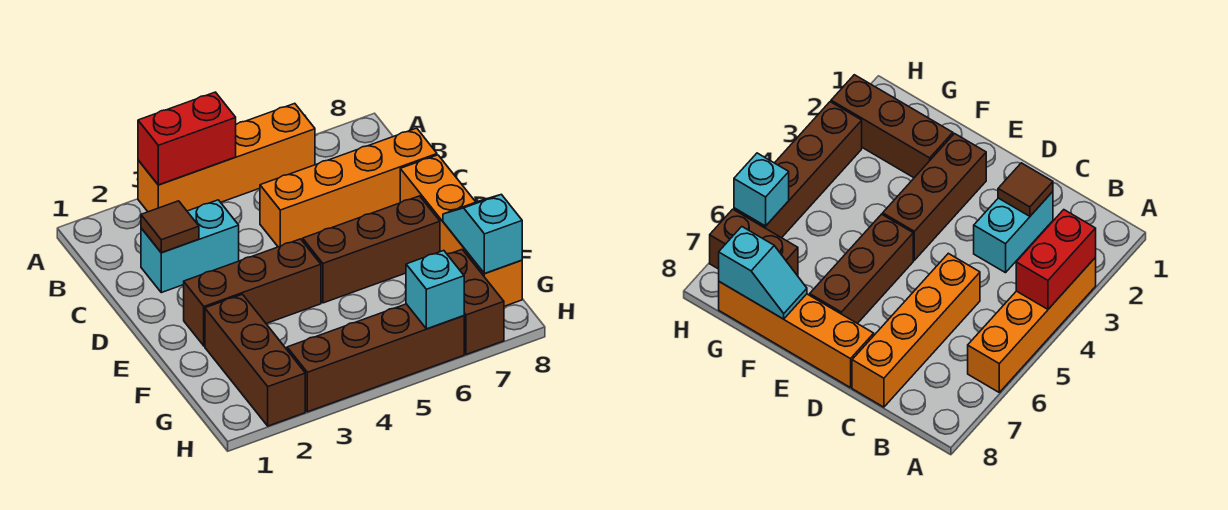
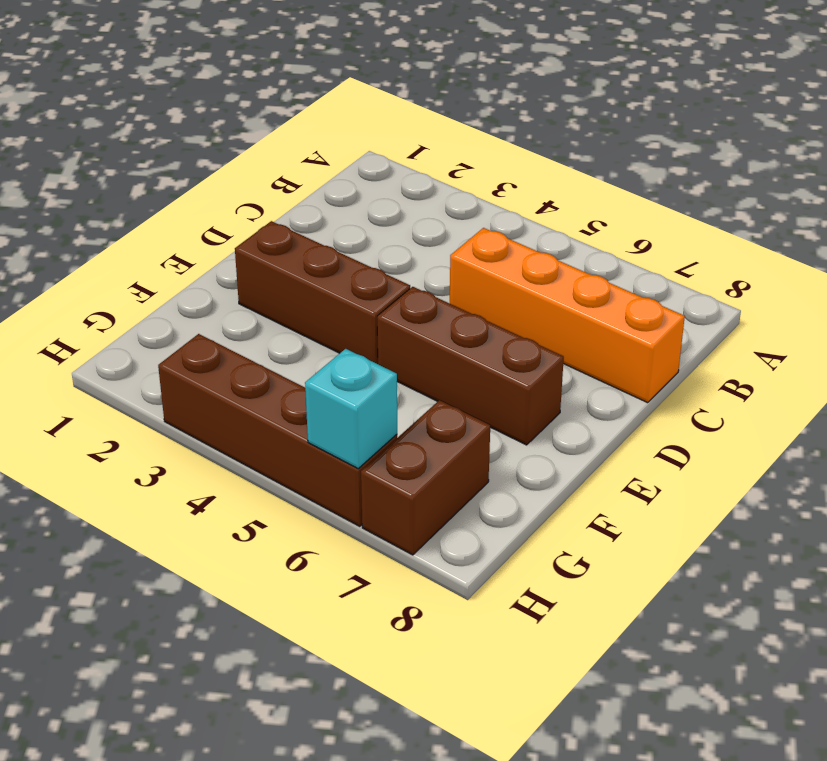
none -> orange 1x4 brick [138,103,315,212]
none -> cyan 1x2 brick [141,200,239,293]
none -> orange 1x4 brick [400,155,522,306]

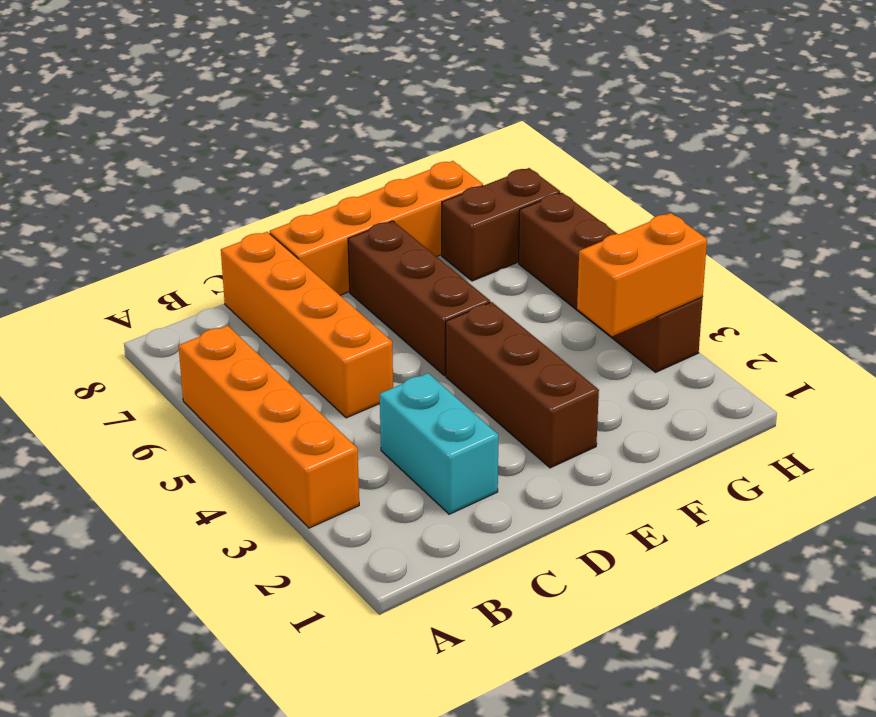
orange 1x2 brick [577,213,707,336] -> none
none -> brown 1x3 brick [205,294,305,426]
none -> red 1x2 brick [138,92,236,185]
none -> brown 1x1 tile [141,201,199,253]

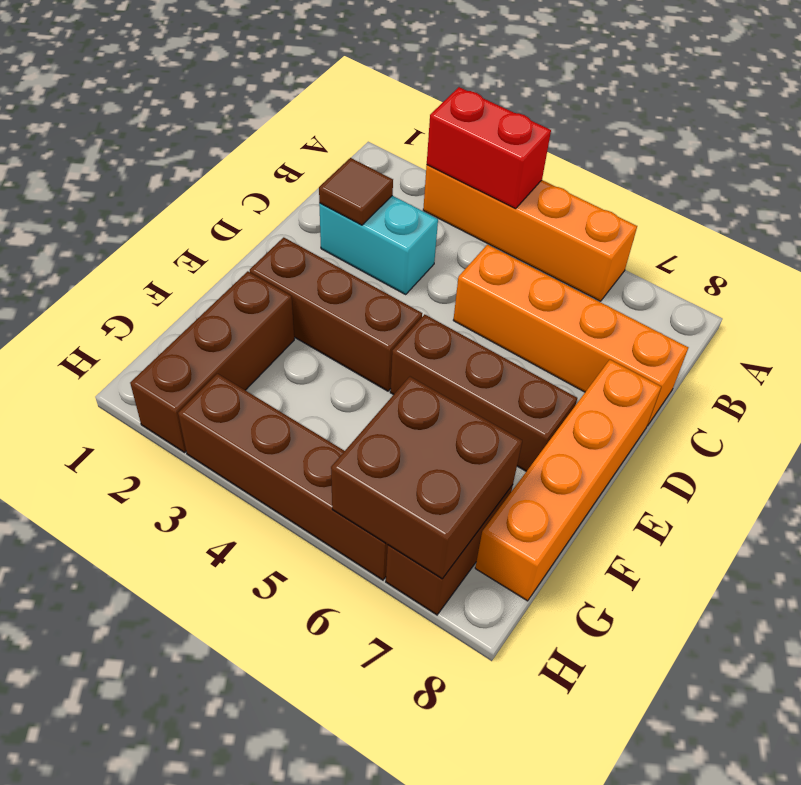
brown 2x2 brick [331,377,522,579] -> cyan 1x1 brick [406,251,464,329]
none -> cyan 1x2 slope [443,194,522,273]

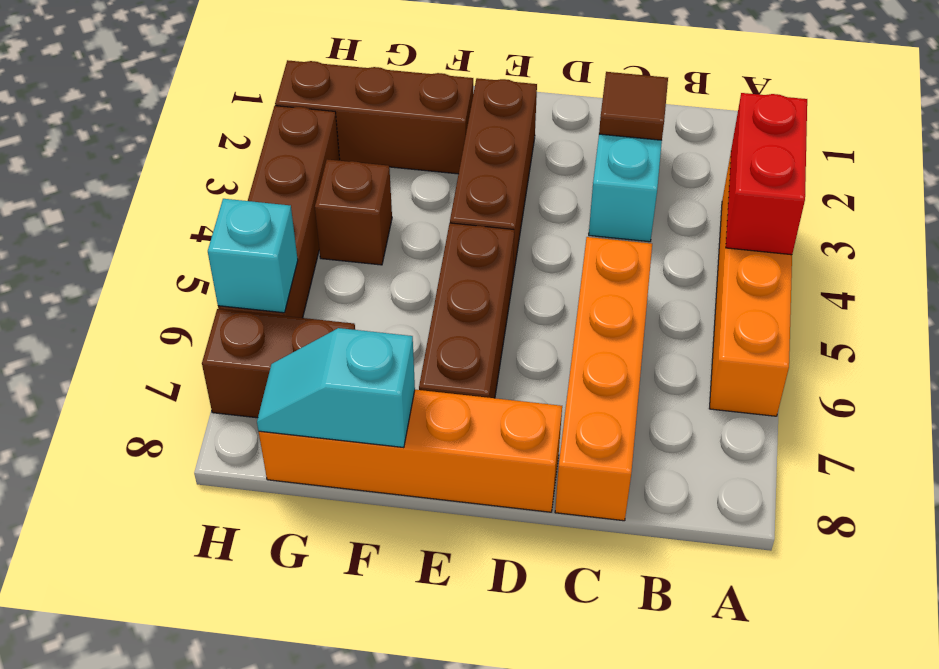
cyan 1x2 slope [257,328,415,448] -> cyan 1x2 slope turned to [443,194,522,273]
brown 1x1 brick [315,159,392,265] -> none

